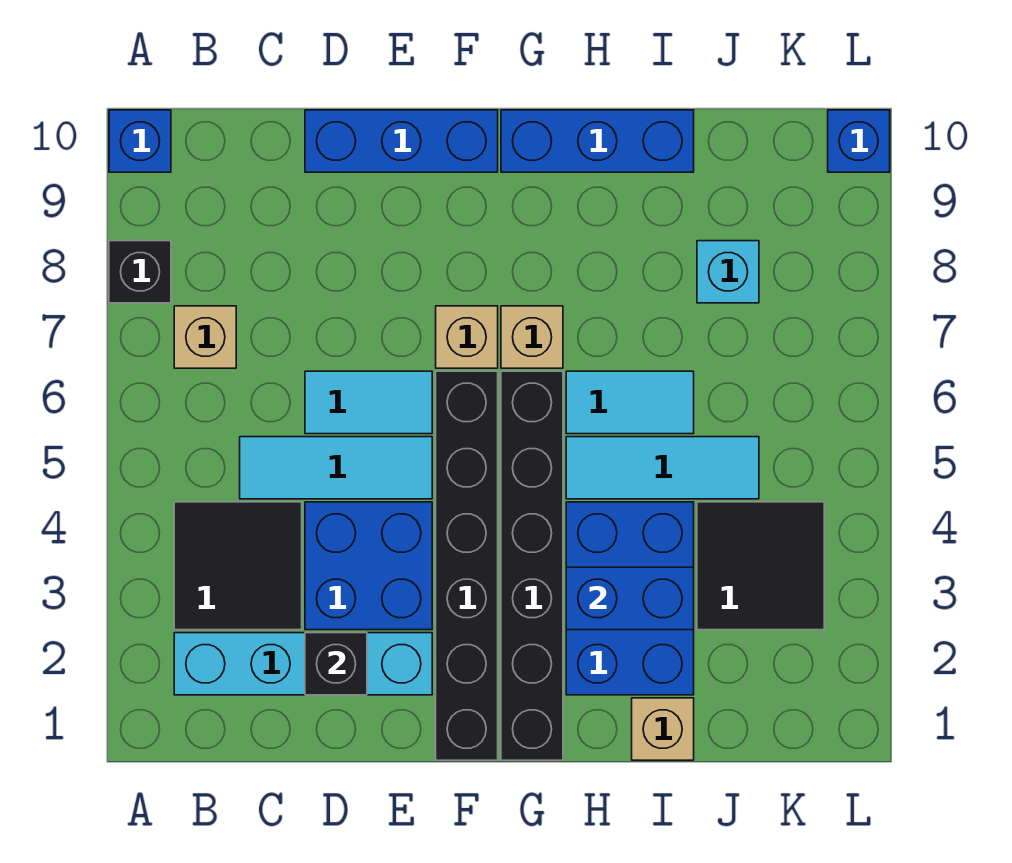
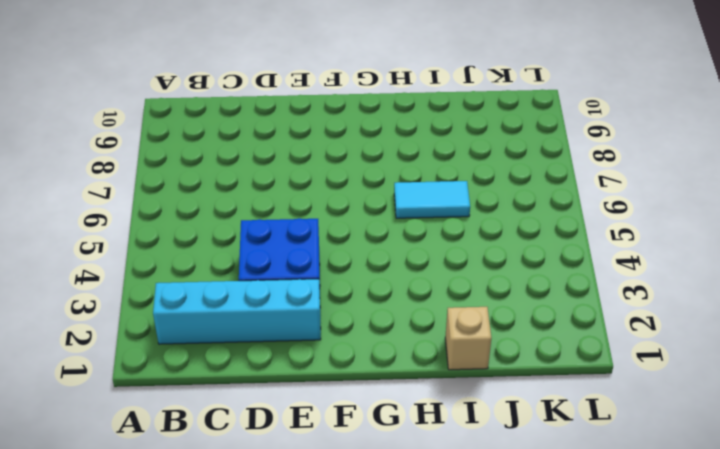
none -> black 1x1 brick [109,241,171,303]
none -> blue 1x1 brick [109,110,171,172]
none -> black 2x2 tile [174,502,302,630]

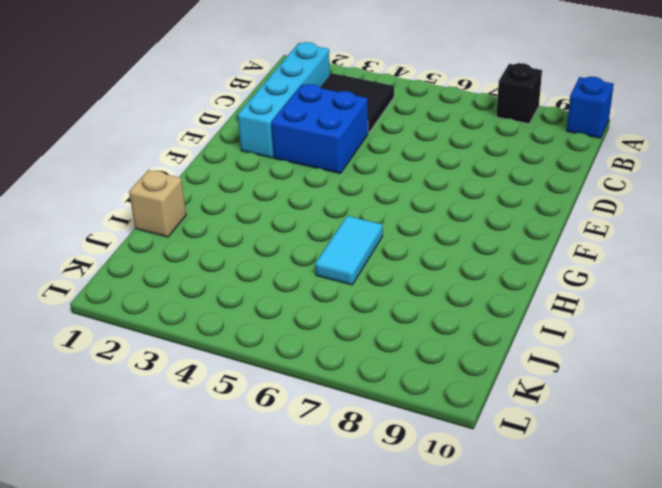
none -> tan 1x1 brick [174,306,236,368]
none -> cyan 1x3 tile [240,437,432,499]
none -> cyan 1x2 tile [305,371,432,434]

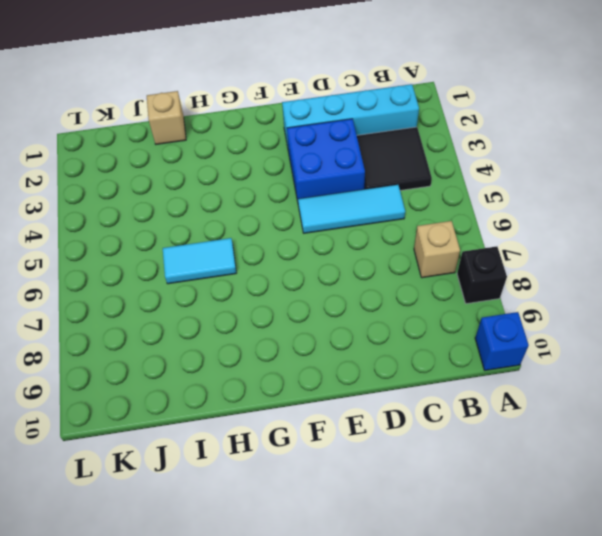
none -> cyan 1x2 tile [305,371,432,434]
none -> blue 1x3 brick [305,110,498,172]
none -> black 1x6 brick [436,371,498,760]

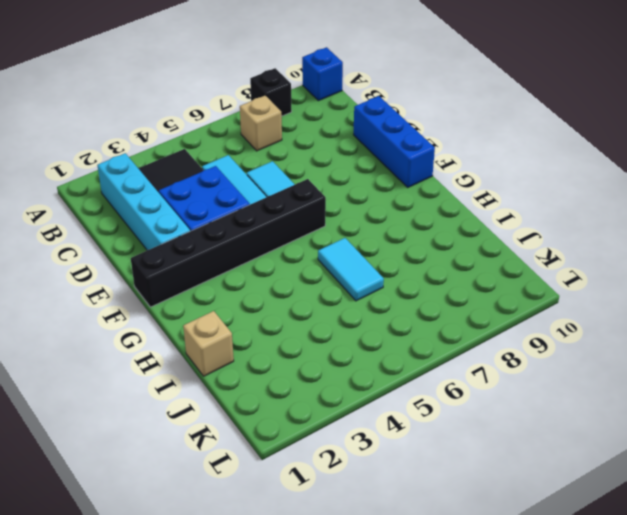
none -> tan 1x1 brick [436,306,498,368]
none -> black 1x6 brick [501,371,563,760]
none -> tan 1x1 brick [501,306,563,368]

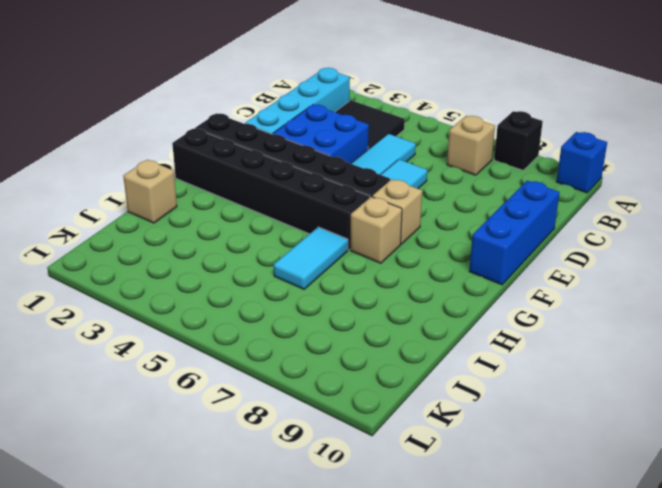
none -> blue 1x3 brick [501,110,694,172]
none -> blue 2x3 brick [566,502,694,695]
none -> cyan 1x3 tile [566,437,759,499]

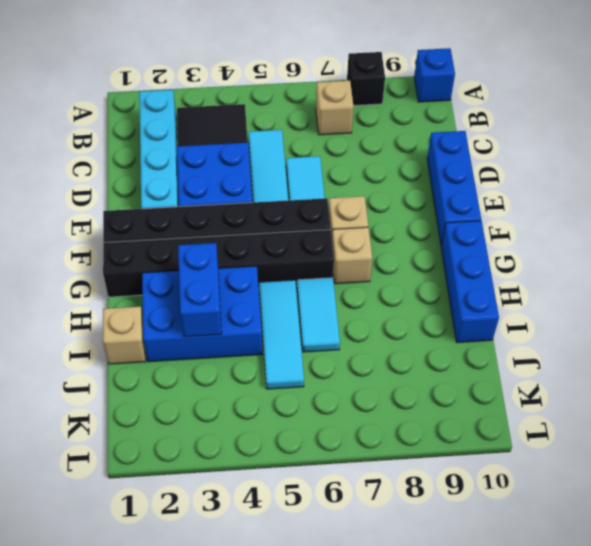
none -> black 2x2 tile [697,502,824,630]
none -> cyan 1x1 brick [697,241,759,303]
none -> blue 1x1 brick [828,110,890,172]

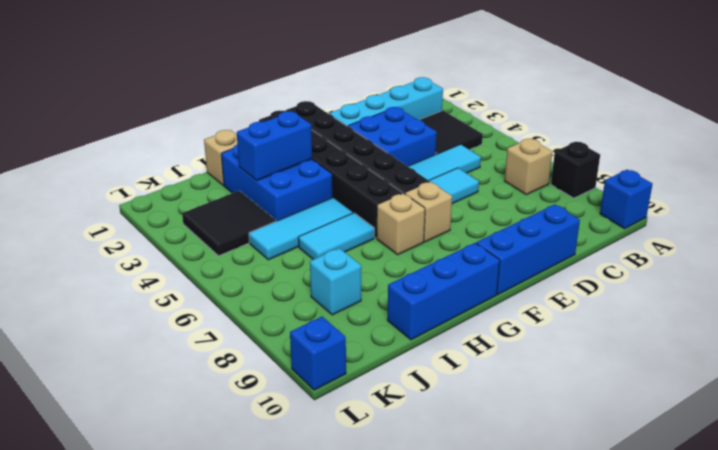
none -> black 1x1 brick [305,633,367,695]

